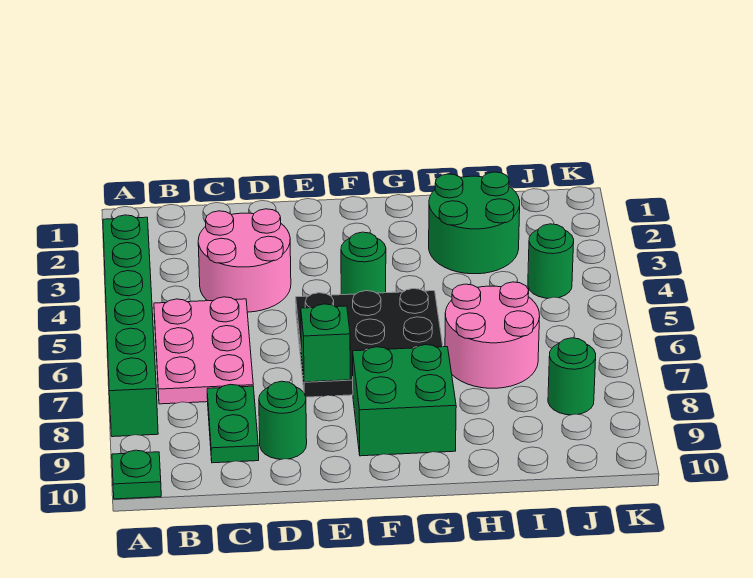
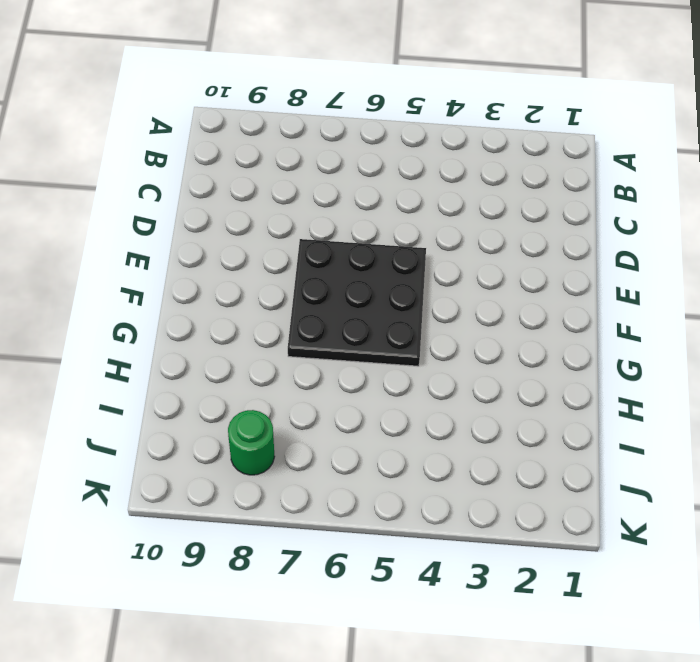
none -> green 1x6 brick [103,215,158,437]
none -> green 1x1 plate [112,450,161,499]
none -> pink 2x3 plate [154,297,253,404]

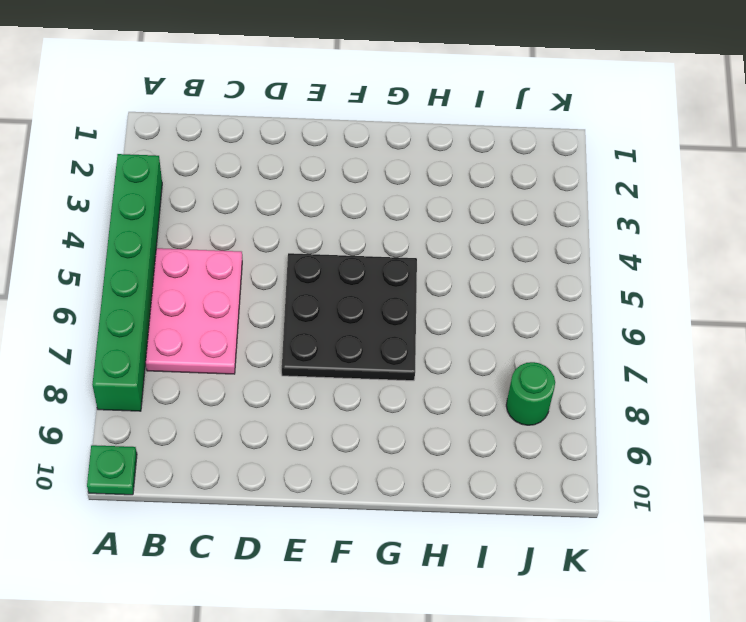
none -> pink 2x2 round brick [198,209,291,312]
none -> green 1x2 plate [207,384,259,463]
none -> green 1x1 round brick [259,381,307,459]

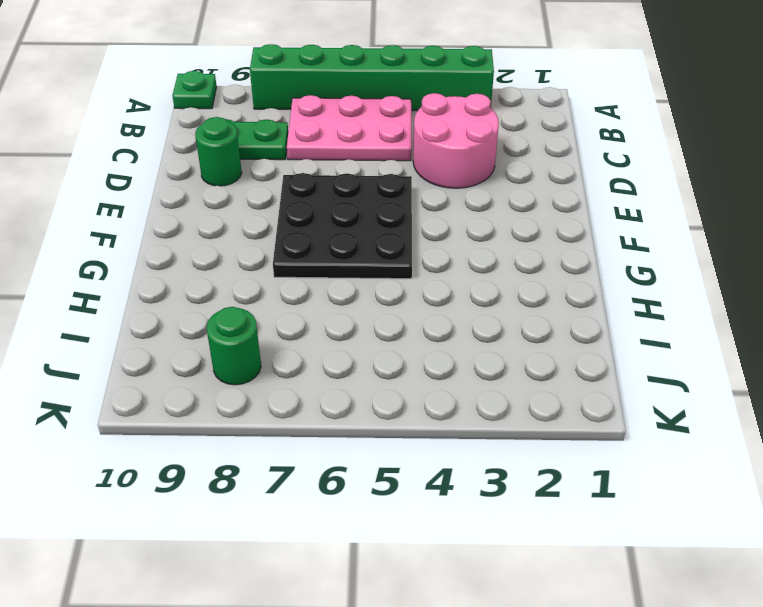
none -> green 1x1 round brick [341,232,386,295]
none -> green 2x2 brick [353,345,456,456]
none -> green 2x2 round brick [429,172,520,274]

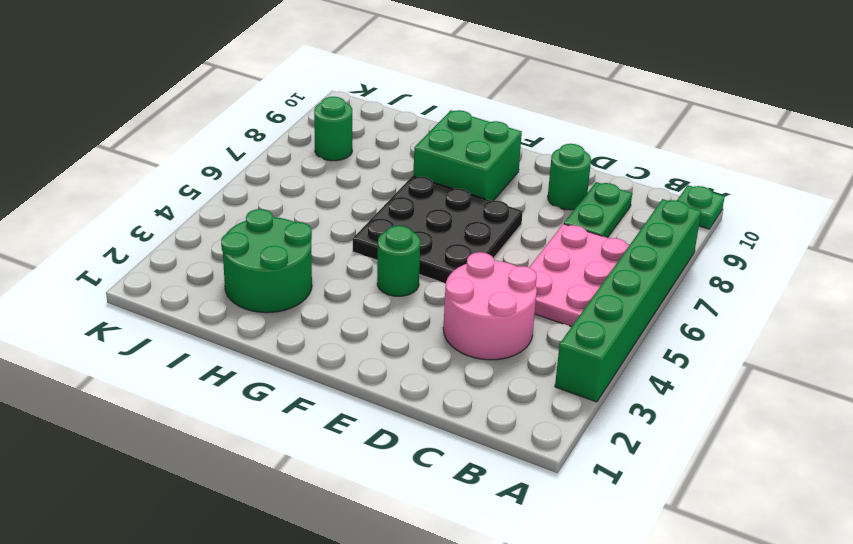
none -> pink 2x2 round brick [445,282,540,388]
none -> green 1x1 round brick [528,224,574,298]
none -> green 1x1 brick [301,304,350,382]

